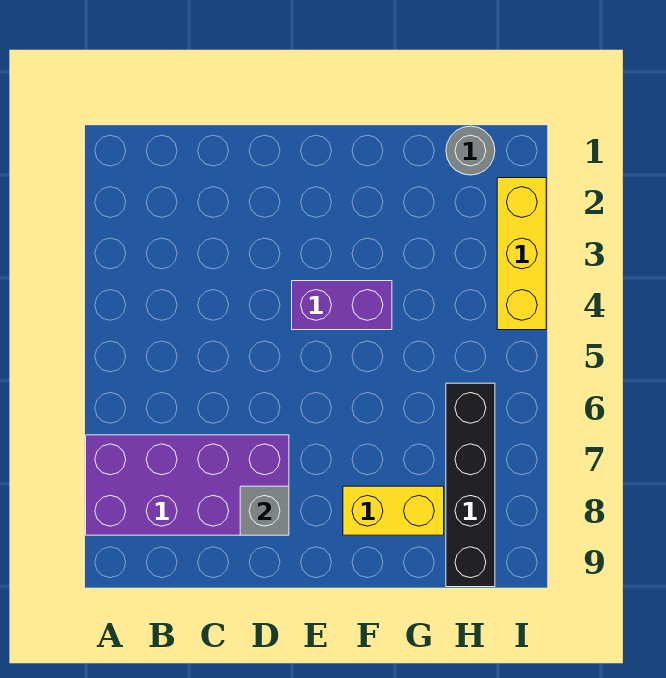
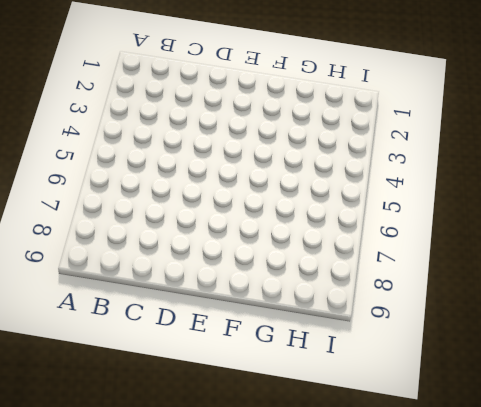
none -> purple 2x4 brick [86,435,289,535]
none -> purple 1x2 brick [292,281,392,330]

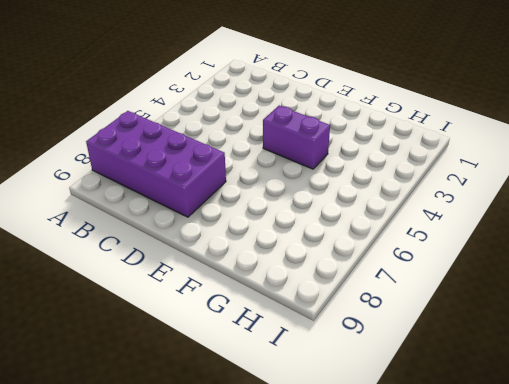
none -> yellow 1x2 brick [343,486,444,535]
none -> grey 1x1 round brick [446,126,495,175]

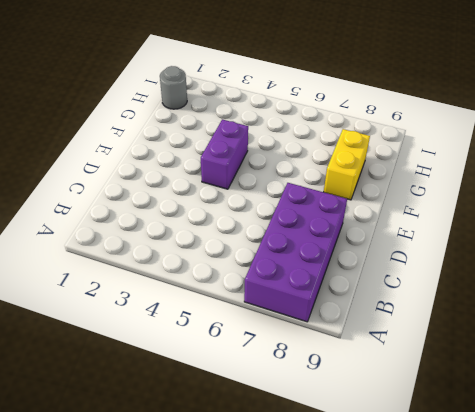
none -> black 1x4 brick [446,383,495,587]
none -> yellow 1x3 brick [497,178,546,330]

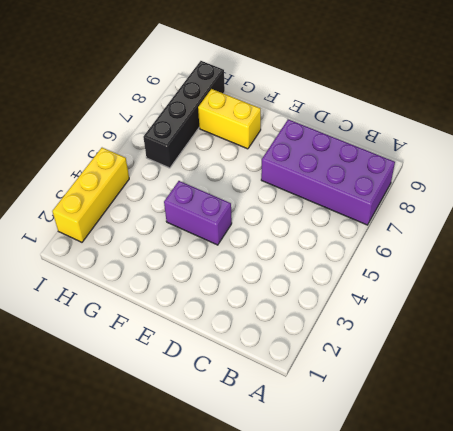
none -> grey 1x1 round brick [446,126,495,175]
none -> grey 1x1 brick [240,486,289,535]

